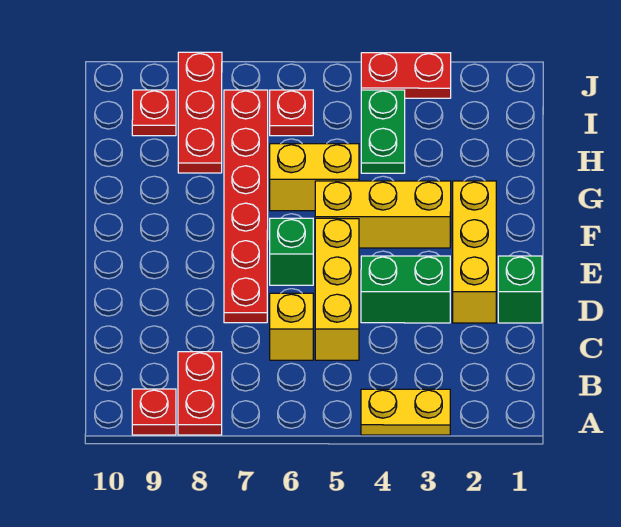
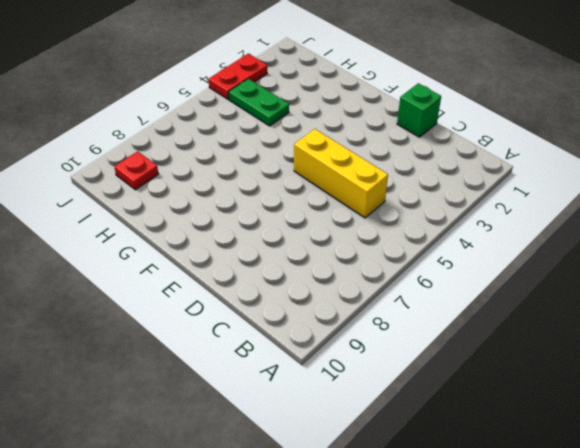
none -> yellow 1x2 plate [361,389,450,435]
none -> red 1x2 plate [178,352,222,435]
none -> red 1x1 plate [132,389,176,435]

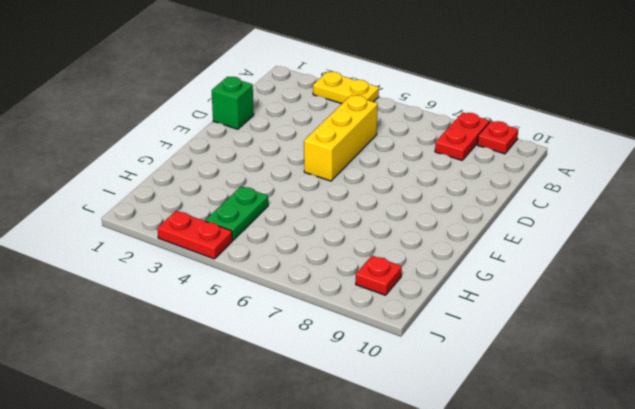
none -> yellow 1x1 brick [270,293,313,360]
none -> yellow 1x3 brick [453,181,496,323]
none -> green 1x2 brick [361,256,450,323]

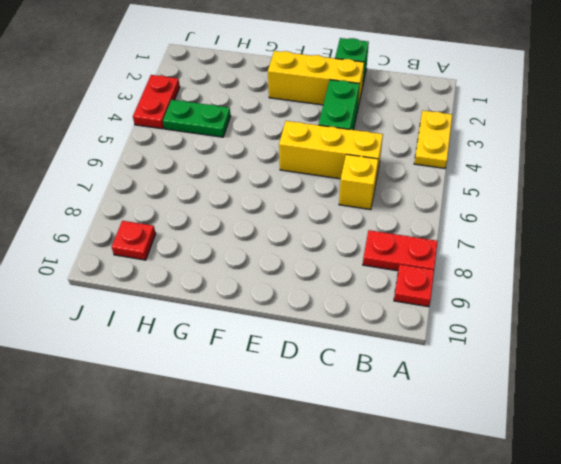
none -> red 1x6 plate [224,90,268,323]
none -> green 1x1 brick [270,218,313,285]
none -> yellow 1x3 brick [315,181,451,248]

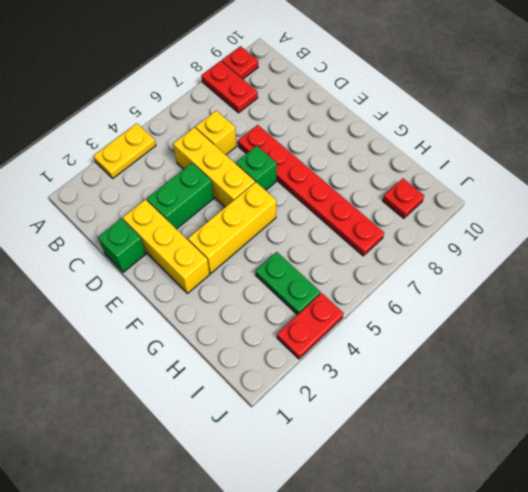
none -> yellow 1x2 brick [270,144,359,211]
none -> red 1x3 plate [178,52,222,173]
none -> red 1x1 plate [270,90,313,136]

